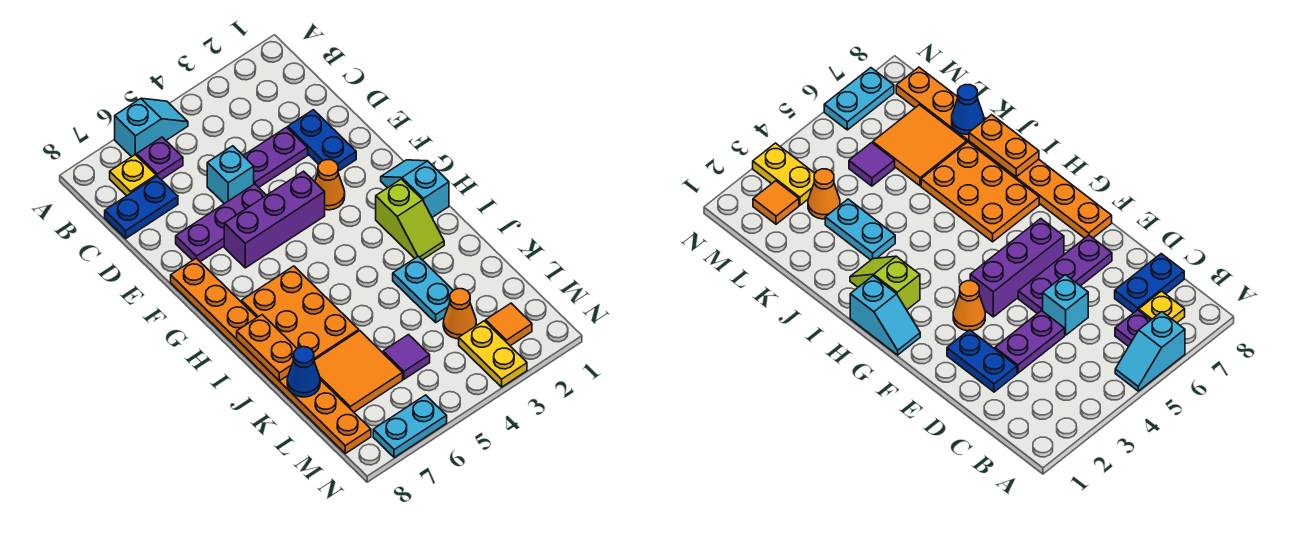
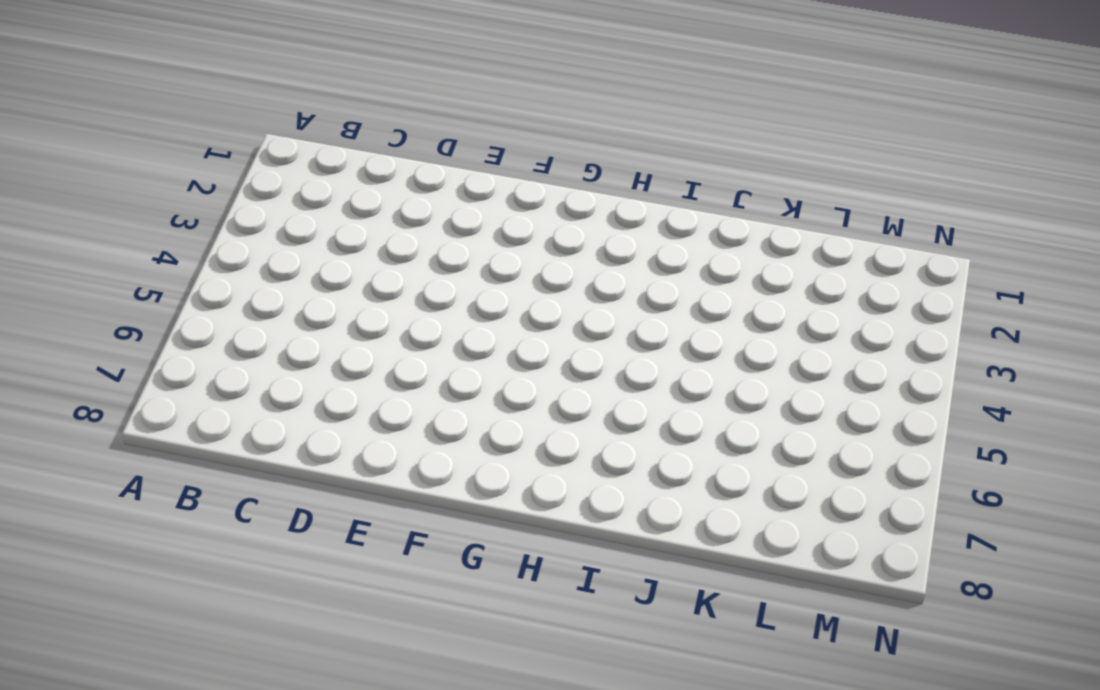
none -> cyan 1x2 slope [115,98,188,157]
none -> purple 1x1 plate [137,137,183,180]
none -> yellow 1x1 plate [110,155,156,196]

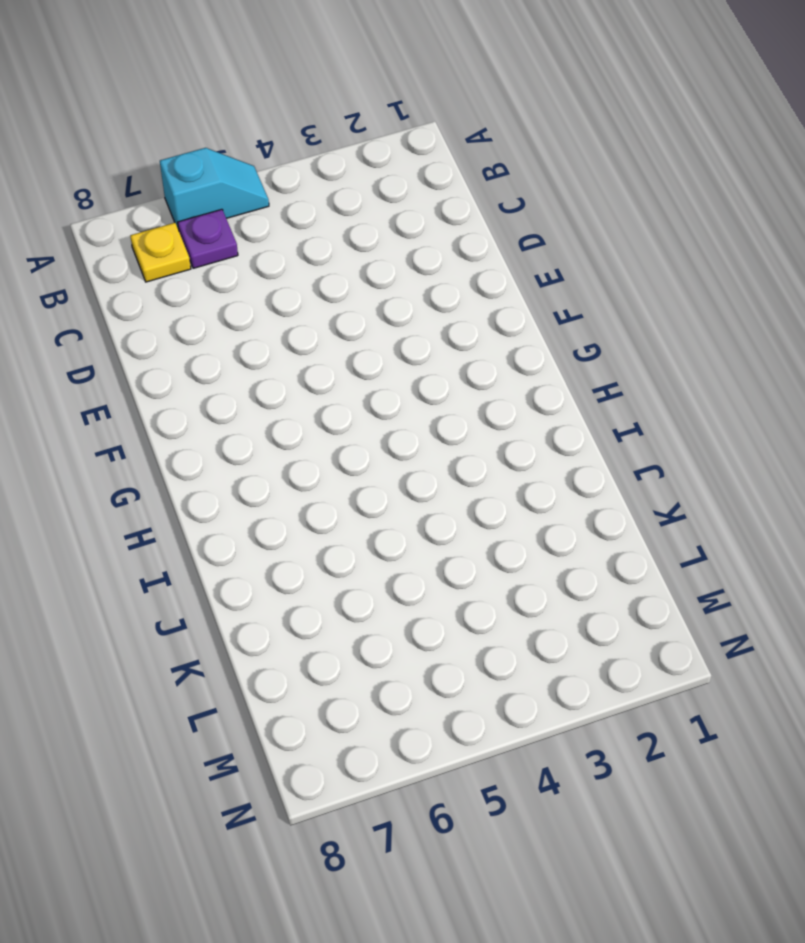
none -> blue 1x2 plate [105,176,178,238]
none -> blue 1x2 plate [288,110,356,171]
none -> purple 1x2 plate [243,127,308,187]

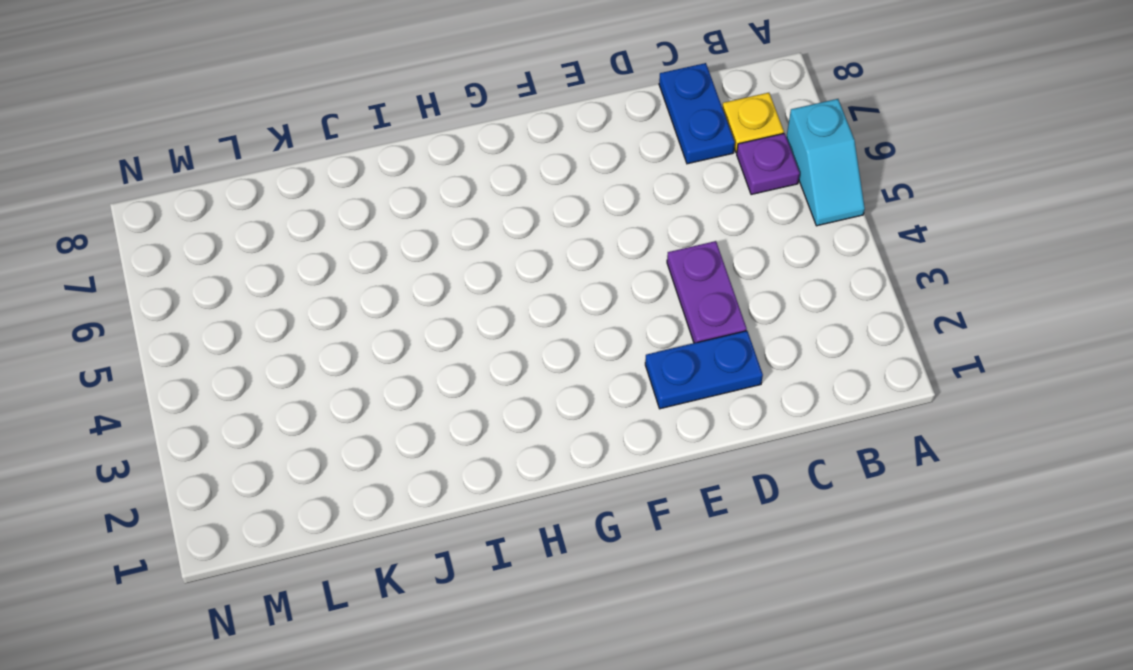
none -> cyan 1x1 brick [207,146,254,204]
none -> purple 1x3 plate [176,184,266,262]
none -> orange 1x1 cone [315,160,345,210]

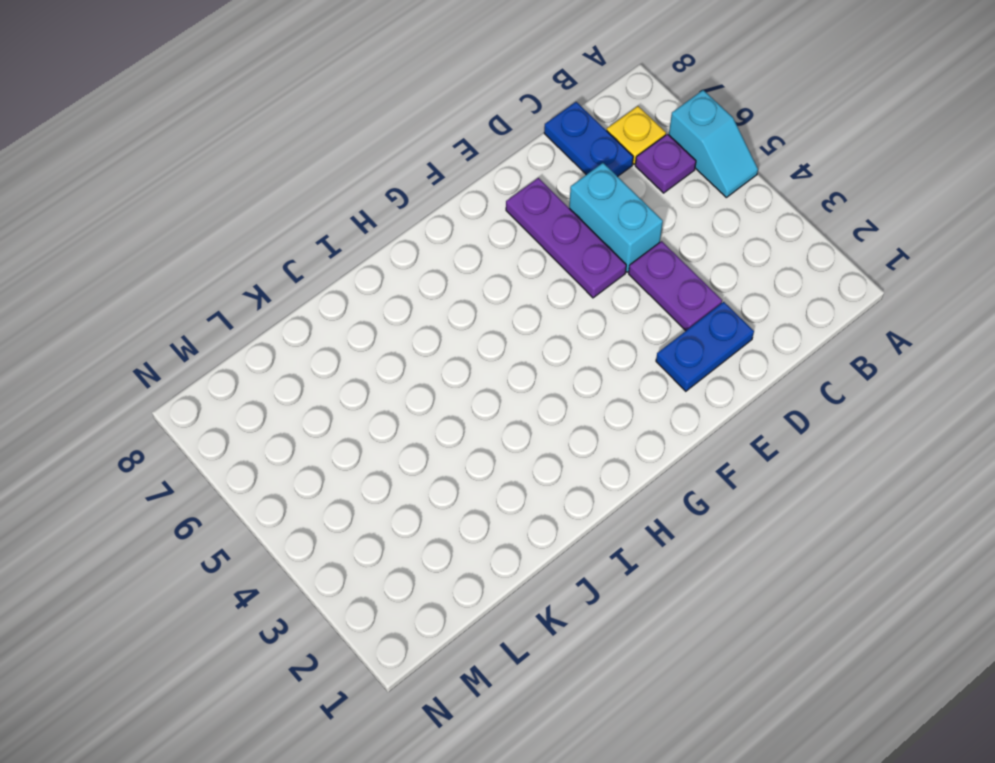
cyan 1x2 brick [569,163,663,272] -> cyan 1x1 brick [207,146,254,204]
none -> orange 1x1 cone [315,160,345,210]
none -> purple 1x3 brick [224,171,325,268]
none -> orange 1x8 plate [171,258,371,454]

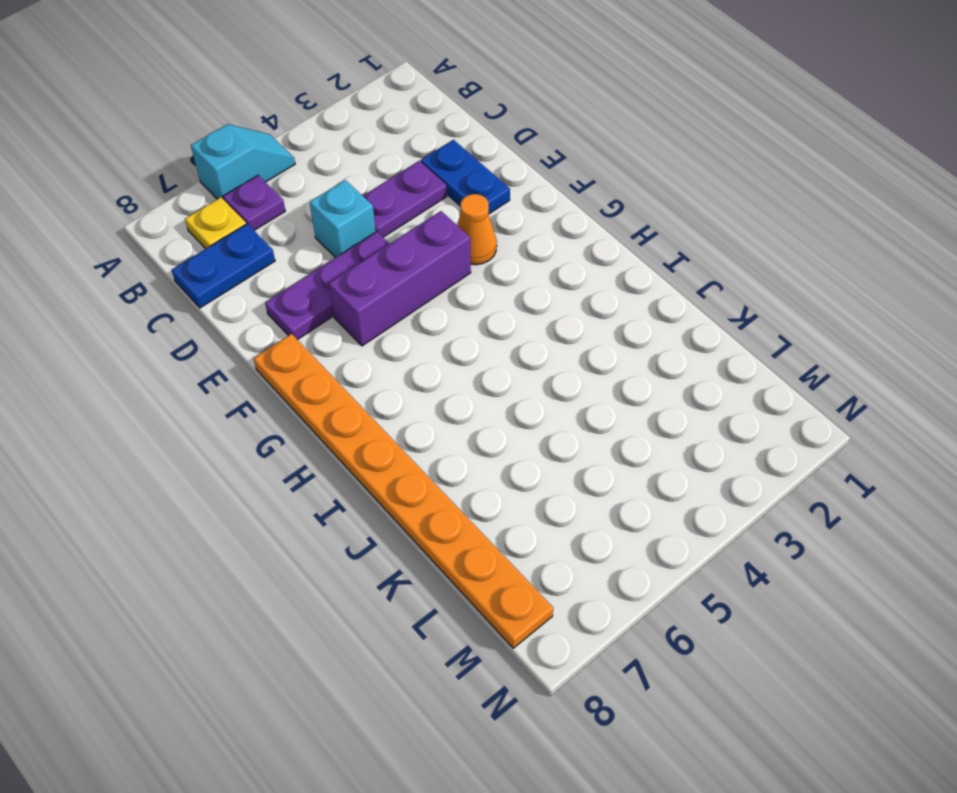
none -> cyan 1x2 slope [381,160,449,217]
none -> lime 1x2 slope [376,179,444,260]
none -> orange 2x3 plate [241,266,359,360]

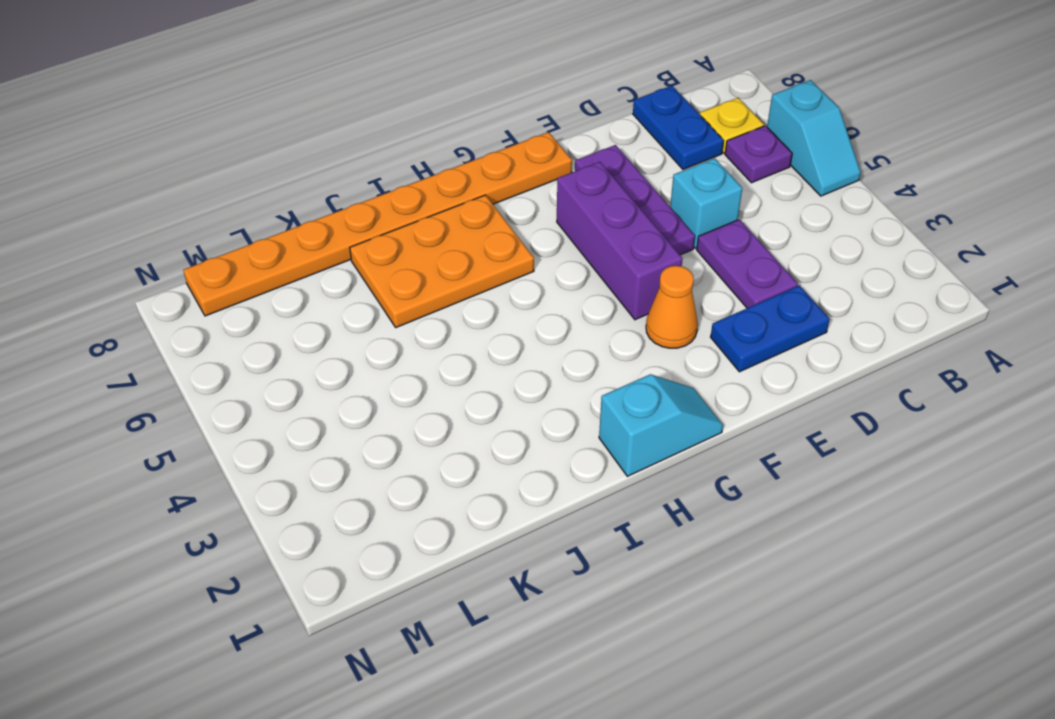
none -> lime 1x2 slope [376,179,444,260]
none -> cyan 1x2 plate [393,256,453,322]
none -> orange 2x2 tile [314,331,403,412]

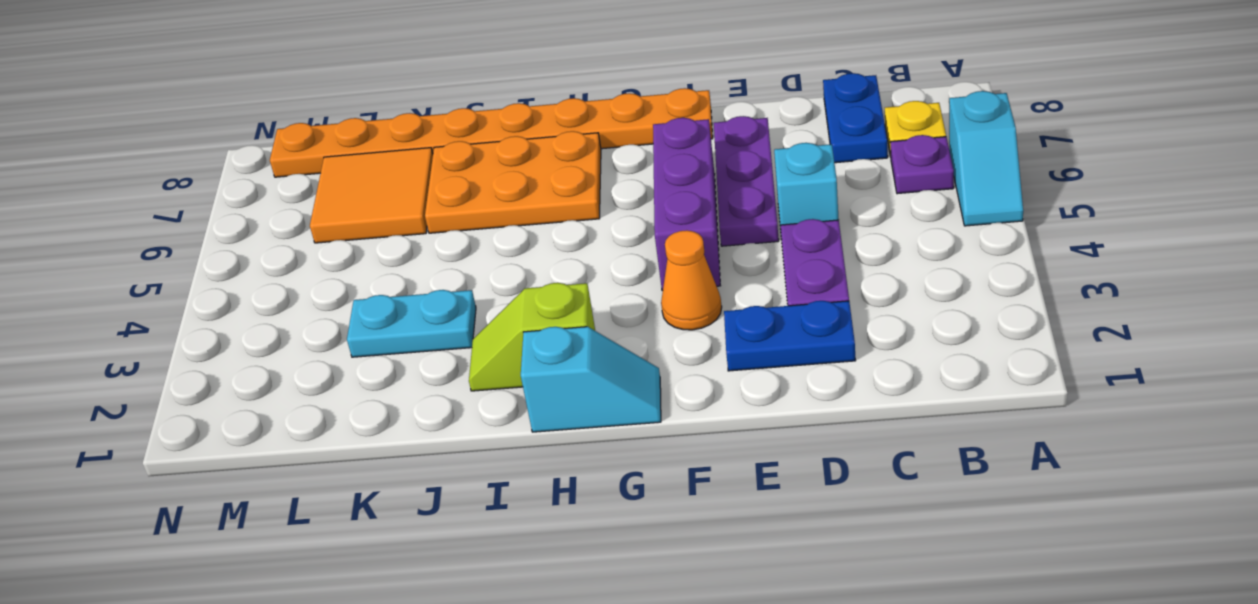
none -> orange 1x1 cone [443,289,476,339]
none -> purple 1x1 tile [383,335,430,379]
none -> orange 1x1 tile [486,303,532,346]

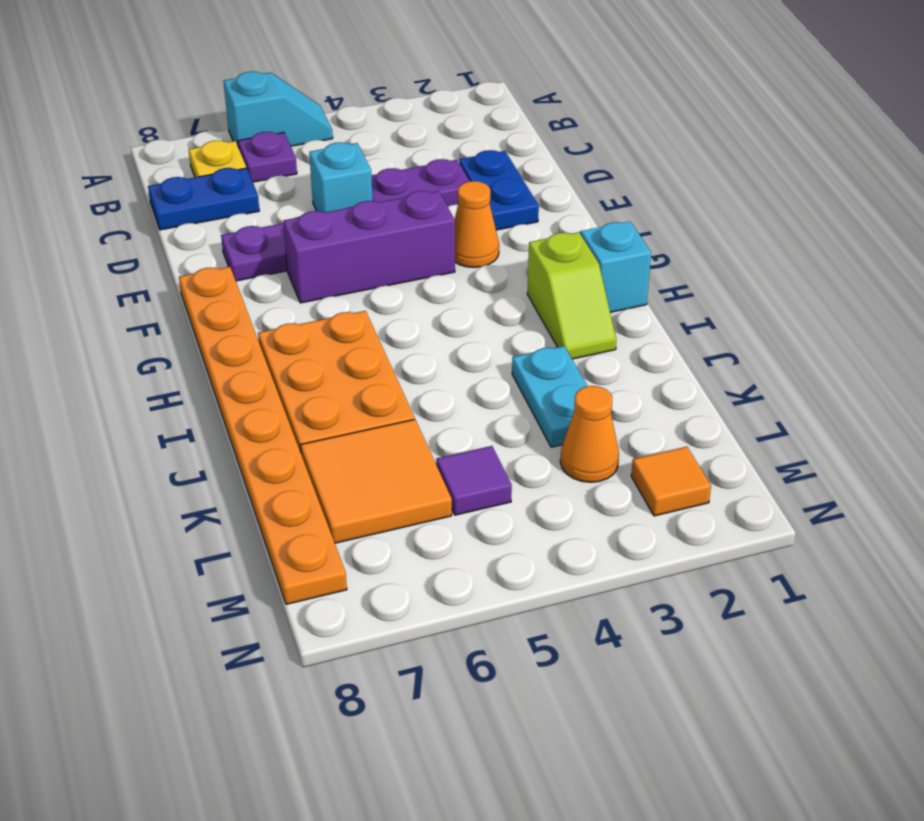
none -> yellow 1x2 plate [459,321,527,387]
none -> cyan 1x2 plate [373,395,447,458]
none -> orange 1x2 plate [237,315,297,381]

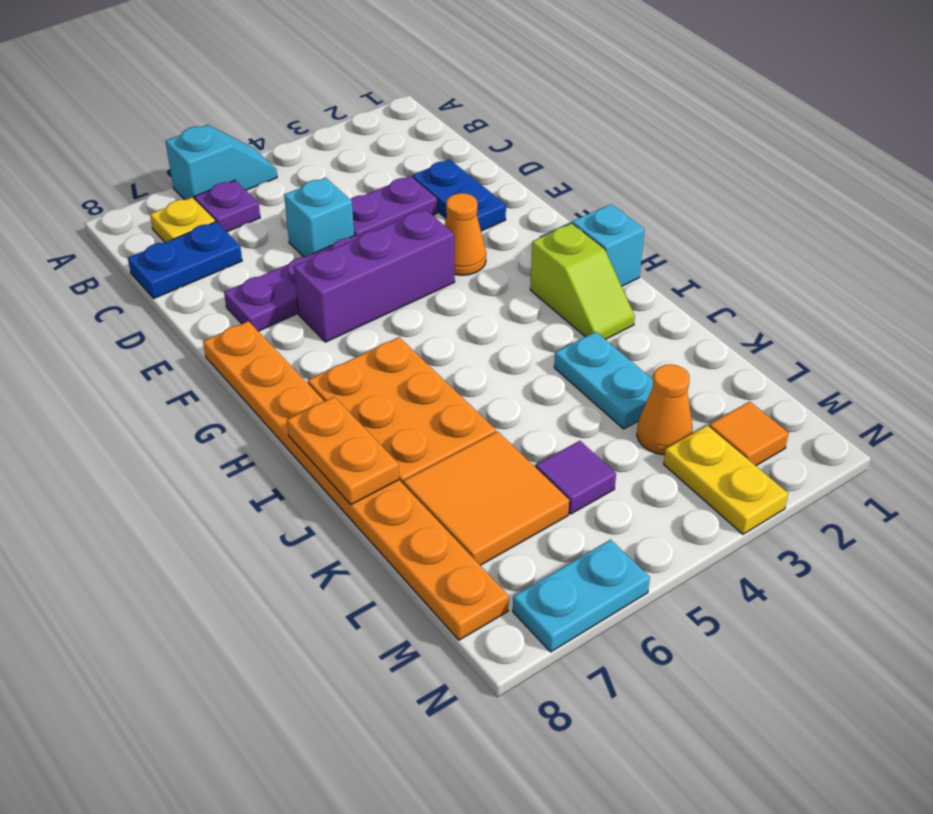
none -> blue 1x1 cone [287,347,320,397]

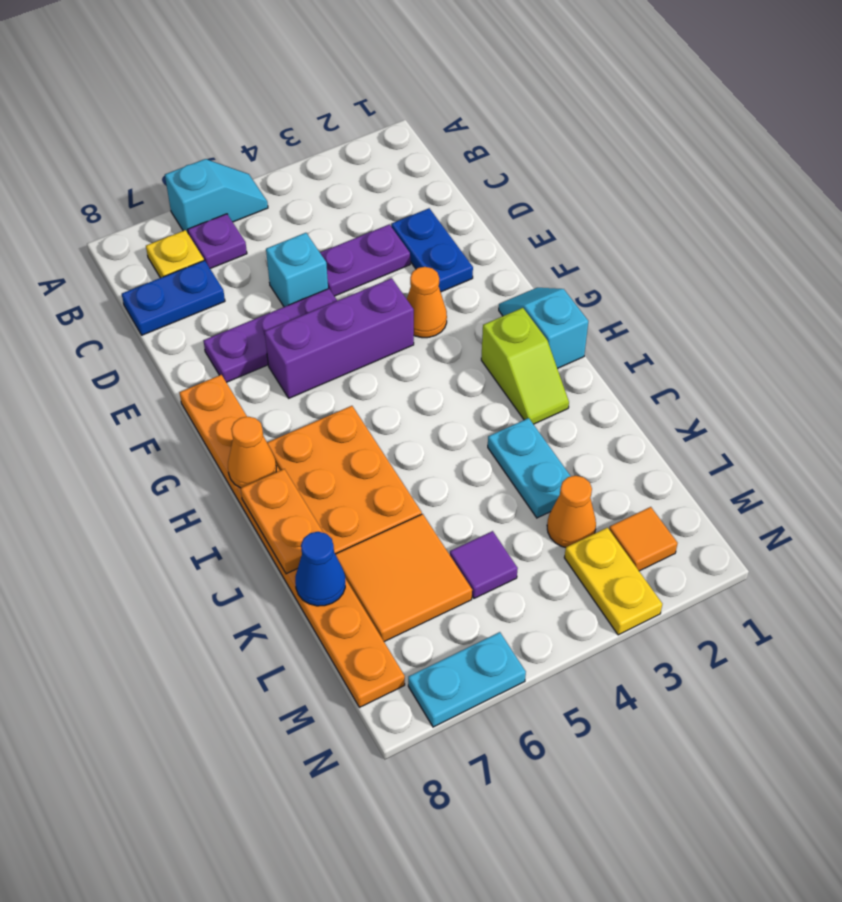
orange 1x1 cone [228,417,276,488] -> none

